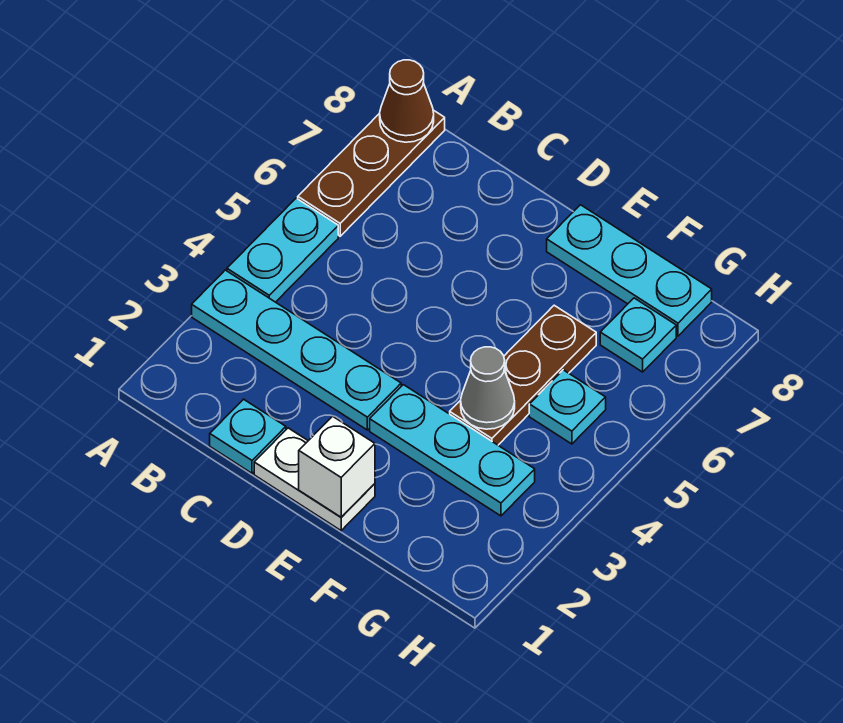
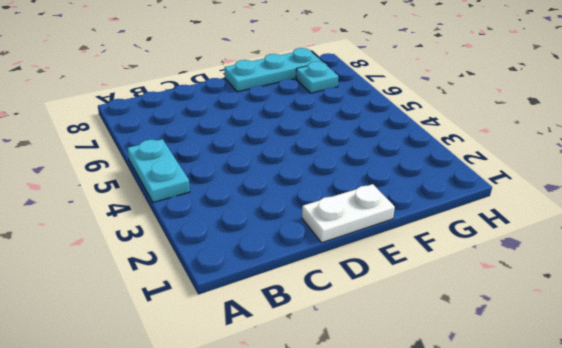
none -> cyan 1x4 plate [192,270,401,430]
none -> brown 1x3 plate [298,110,445,236]
none -> cyan 1x1 plate [210,399,286,473]

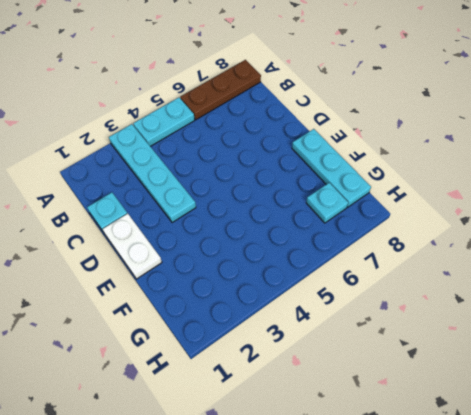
none -> cyan 1x3 plate [370,385,535,516]
none -> brown 1x3 plate [450,305,596,445]
none -> cyan 1x1 plate [529,370,606,444]

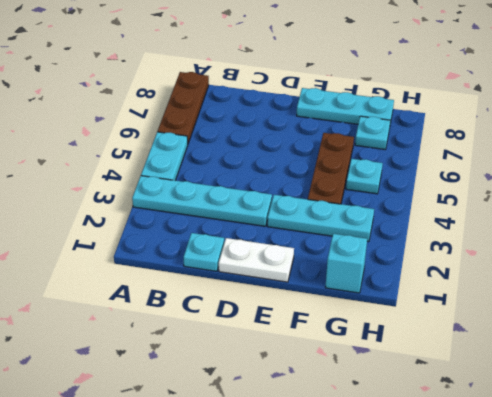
cyan 1x1 brick [325,234,367,293] -> none
none -> brown 1x1 cone [380,60,434,142]
none -> white 1x1 brick [299,416,375,517]
none -> grey 1x1 cone [461,347,515,429]

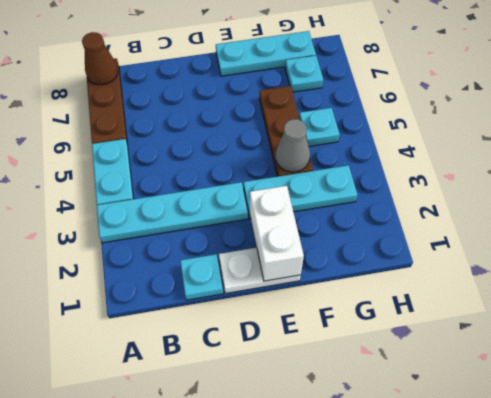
white 1x2 brick [250,186,304,281] -> white 1x1 brick [299,416,375,517]

